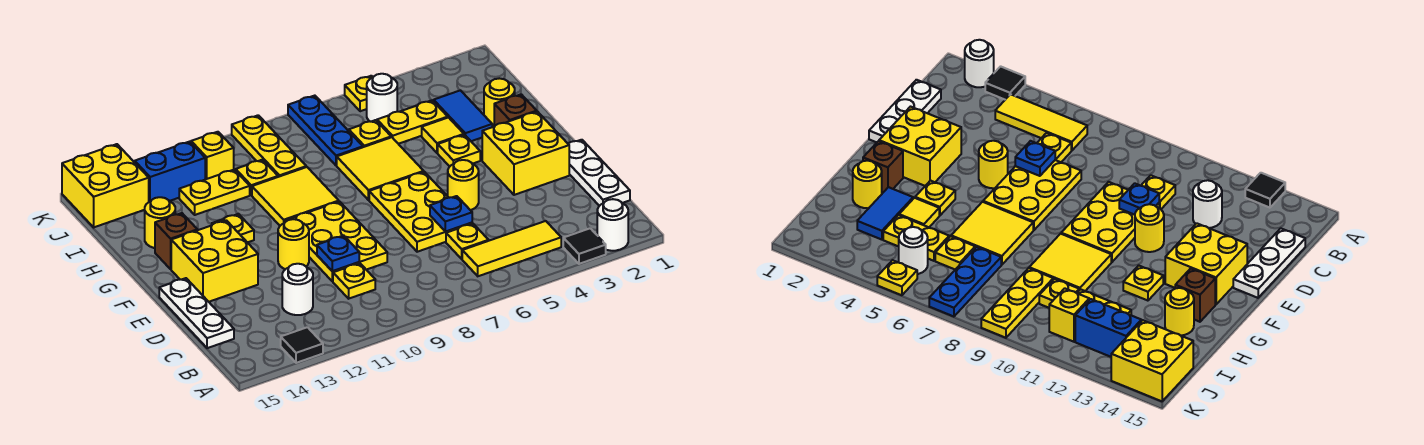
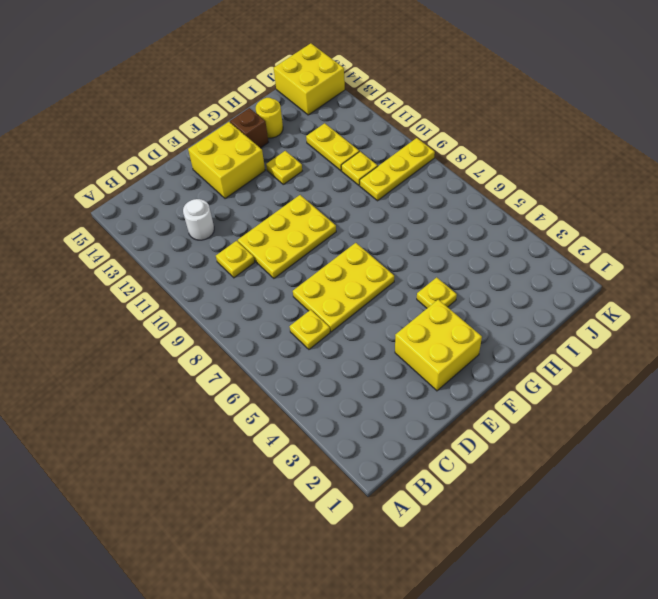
none -> white 1x1 round brick [597,199,628,251]
none -> black 1x1 tile [563,228,606,264]
none -> black 1x1 tile [281,327,323,363]
none -> yellow 1x3 tile [462,221,561,276]

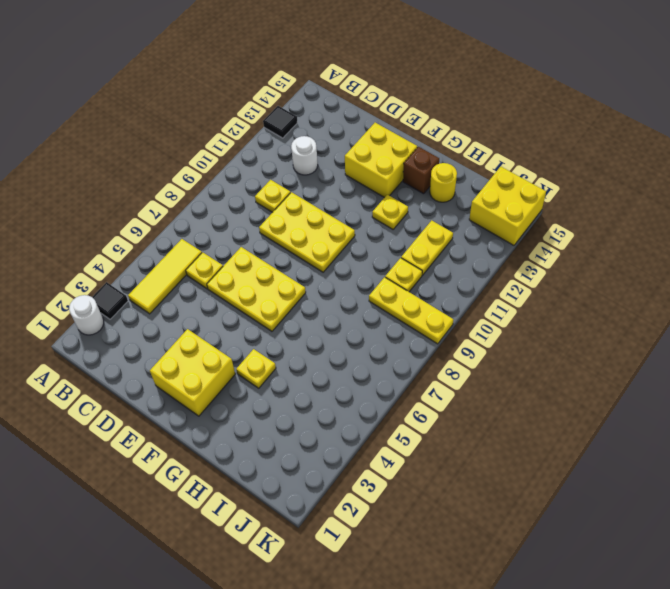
none -> white 1x3 plate [568,140,630,206]
none -> white 1x3 plate [159,278,234,348]
none -> yellow 1x1 round brick [448,160,479,210]
none -> yellow 1x1 round brick [278,219,309,269]

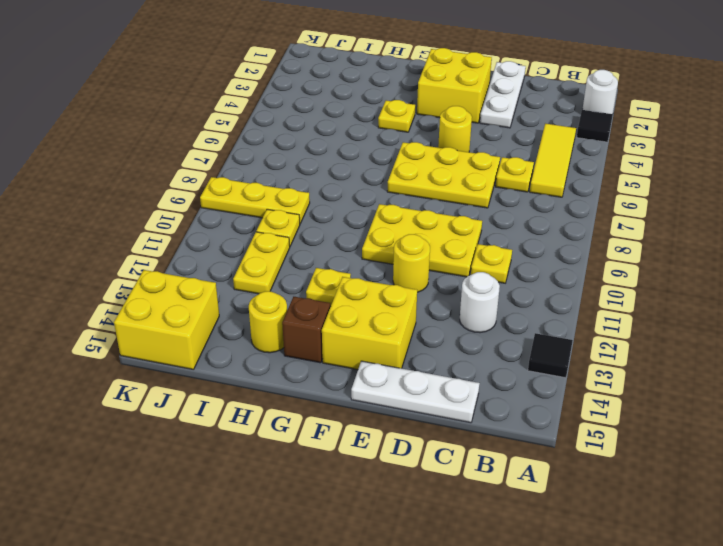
white 1x3 plate [480,61,526,128] -> white 1x3 plate turned to [568,140,630,206]
none -> brown 1x1 brick [494,94,537,126]
none -> yellow 2x2 tile [337,137,424,200]
none -> yellow 2x2 tile [252,167,339,226]
none -> yellow 1x1 round brick [484,78,515,127]

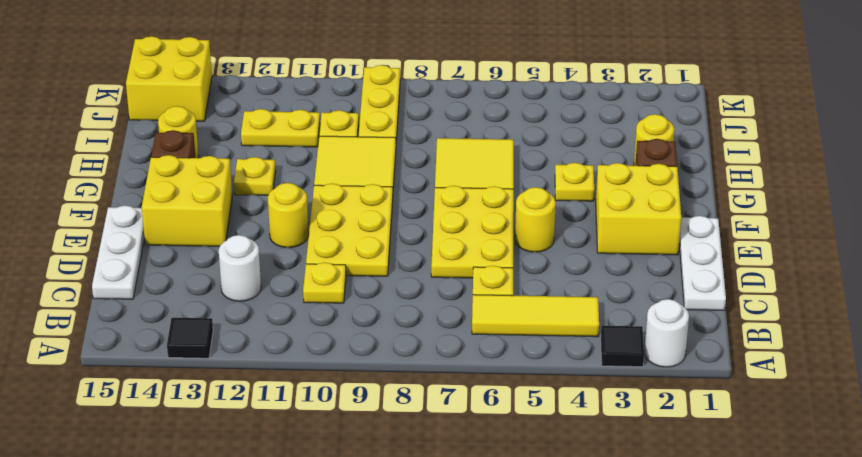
none -> blue 1x2 tile [434,90,492,141]
none -> yellow 1x1 tile [422,118,464,153]
none -> yellow 1x2 plate [377,100,448,144]
none -> yellow 1x1 plate [349,120,391,147]

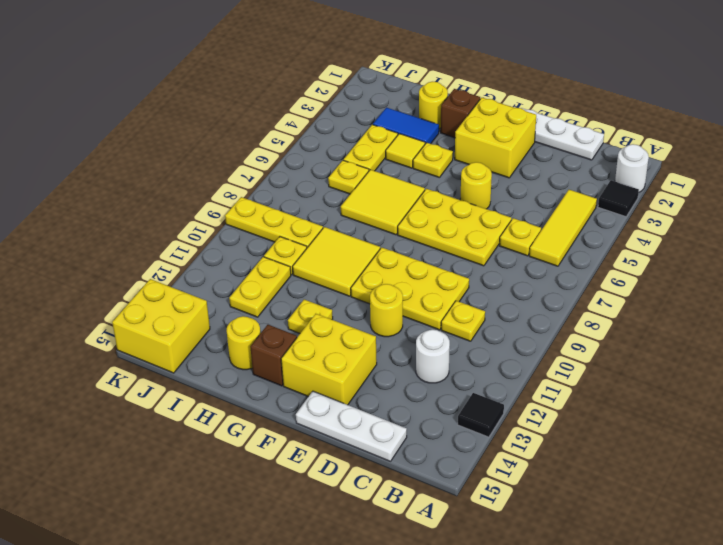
none -> blue 1x3 plate [288,96,363,166]
none -> white 1x1 round brick [367,74,397,122]
none -> yellow 1x1 brick [191,132,234,179]
none -> blue 1x2 brick [135,142,205,202]

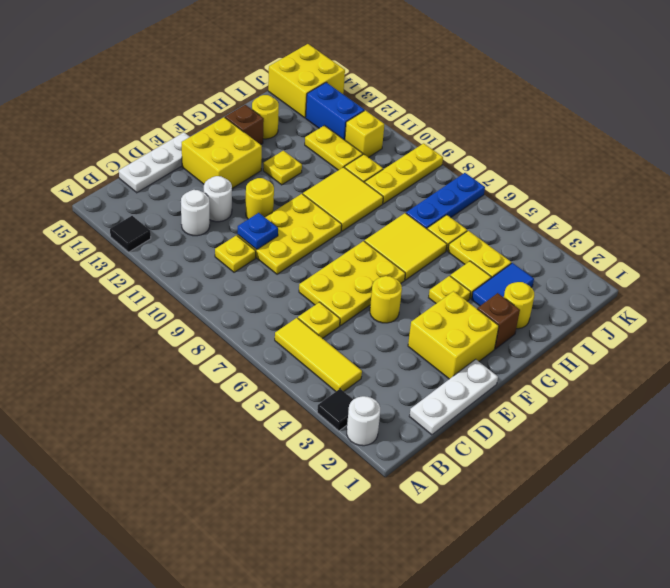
white 1x1 round brick [204,176,232,222] -> white 1x1 round brick moved to [367,74,397,122]
none -> yellow 1x1 plate [345,76,373,111]
none -> blue 1x1 plate [430,196,472,232]

